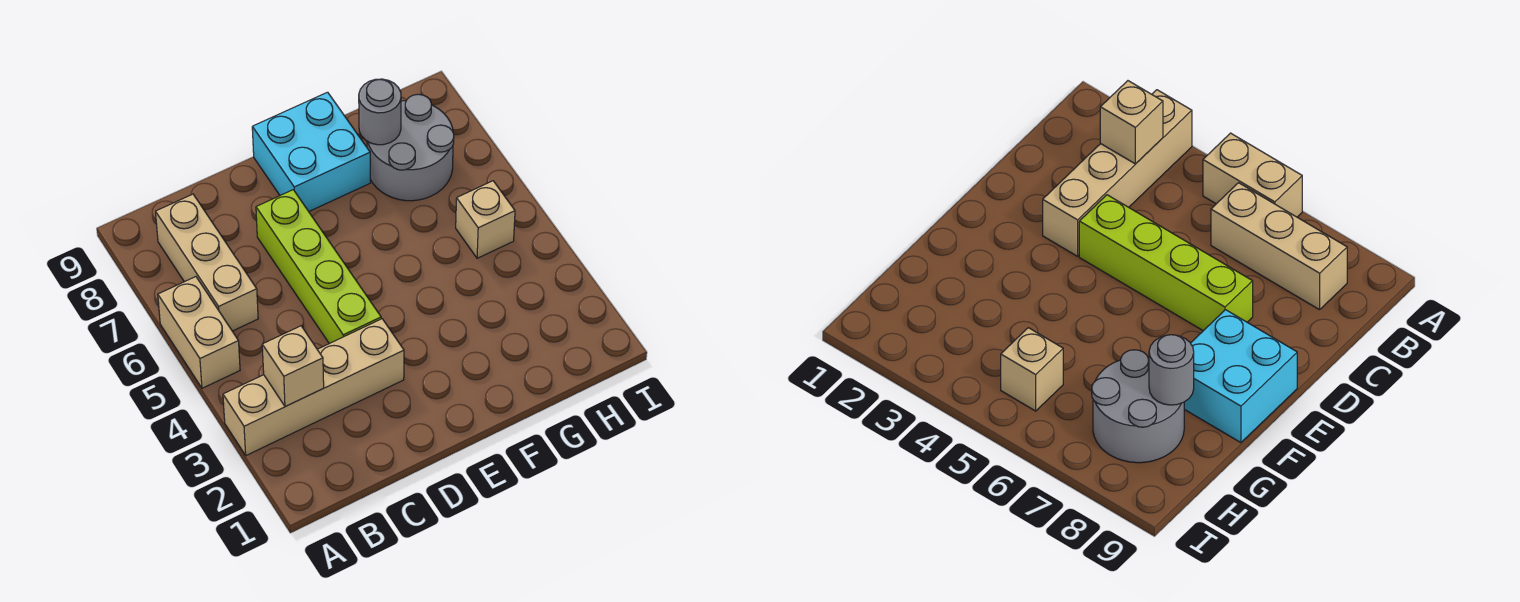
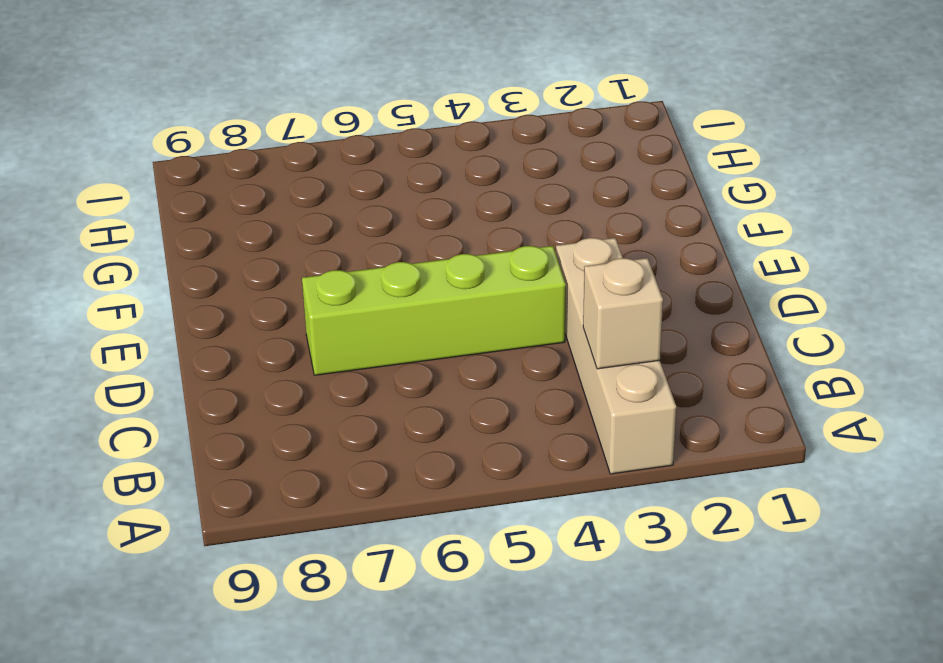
none -> tan 1x2 brick [158,277,240,388]
none -> tan 1x3 brick [156,194,258,331]

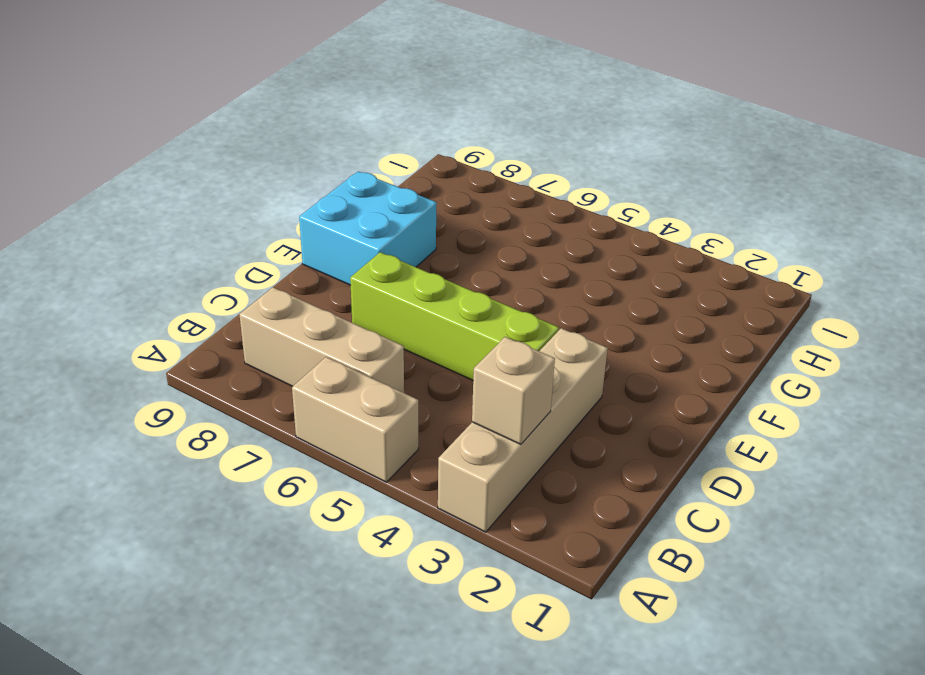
none -> grey 2x2 round brick [367,94,454,201]
none -> tan 1x1 brick [456,181,515,258]

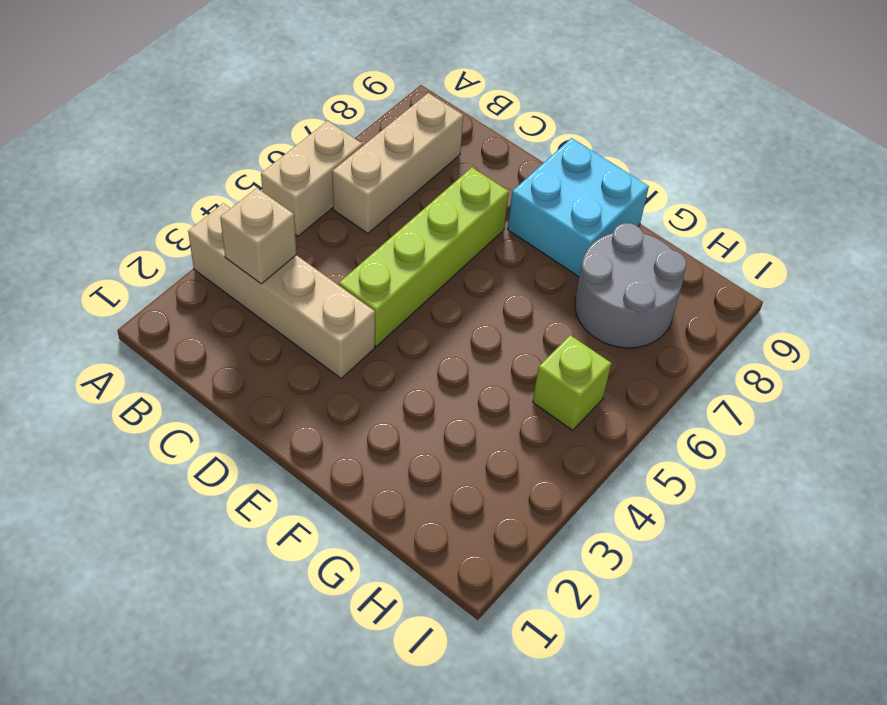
lime 1x1 brick [533,335,611,430] -> tan 1x1 brick [456,181,515,258]
none -> grey 1x1 round brick [359,79,401,145]

